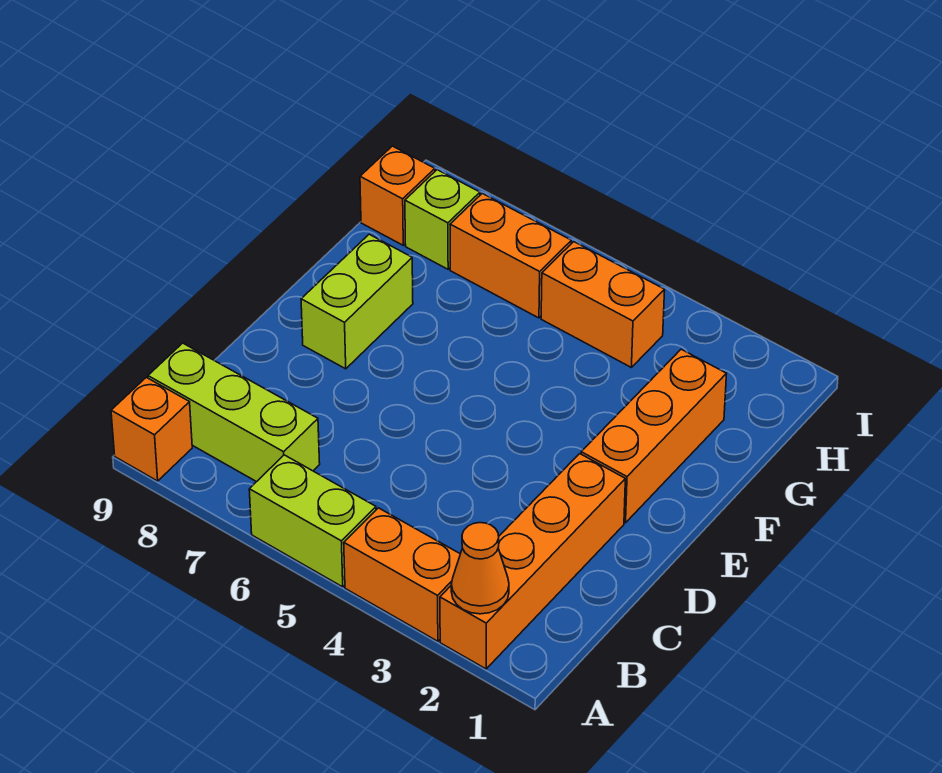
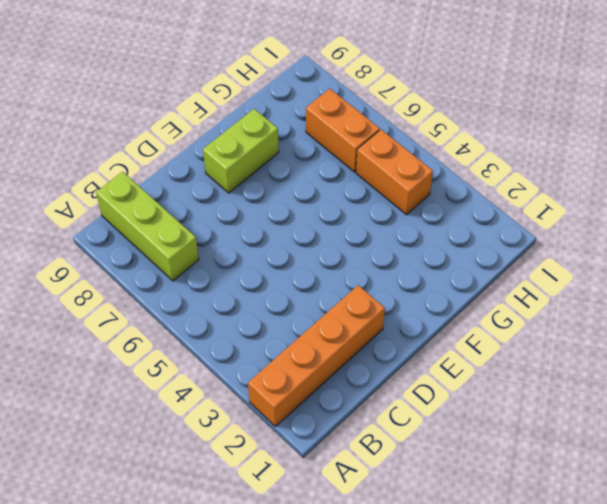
none -> orange 1x2 brick [344,508,460,641]
none -> lime 1x2 brick [249,455,376,587]
none -> orange 1x1 brick [111,377,192,481]

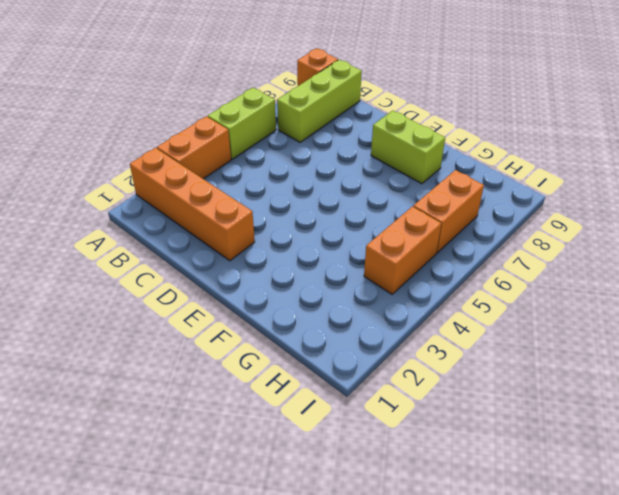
none -> orange 1x3 brick [581,349,726,523]
none -> lime 1x1 brick [405,170,480,269]
none -> orange 1x1 brick [360,146,435,245]

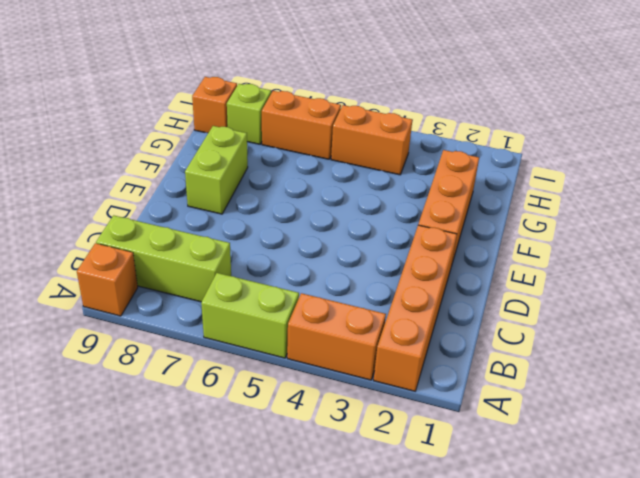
none -> orange 1x1 cone [451,523,509,614]

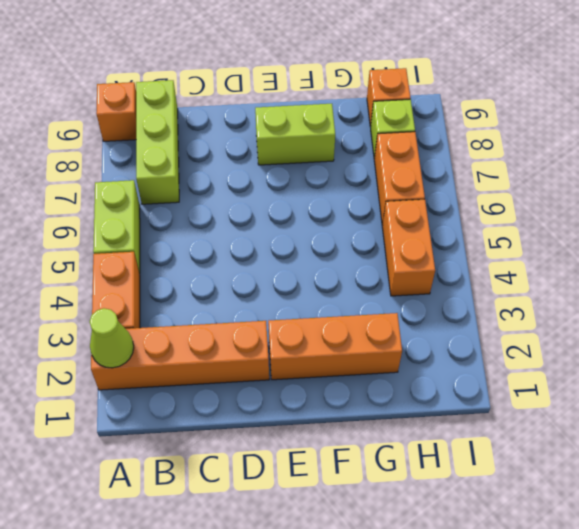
lime 1x1 cone [90,308,134,368] -> orange 1x1 cone [451,523,509,614]

